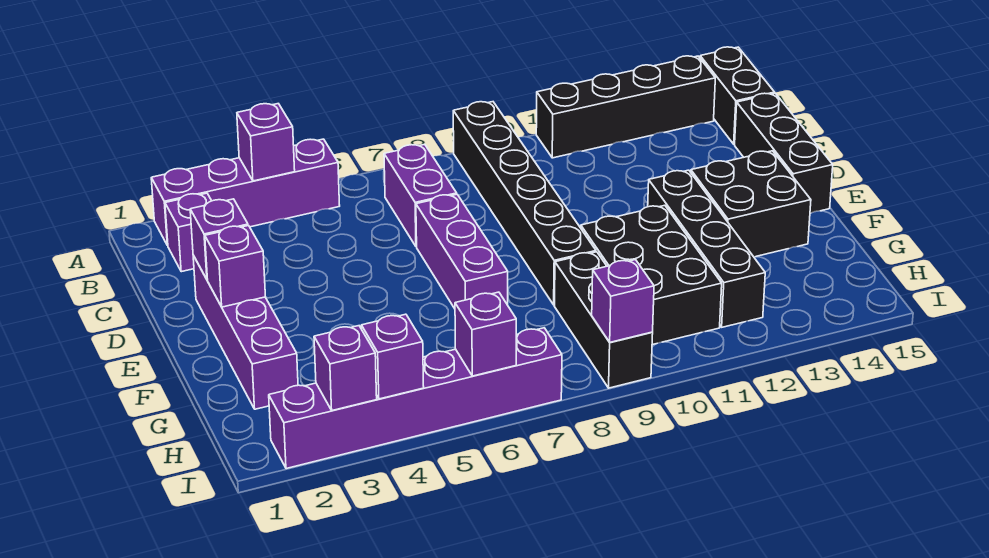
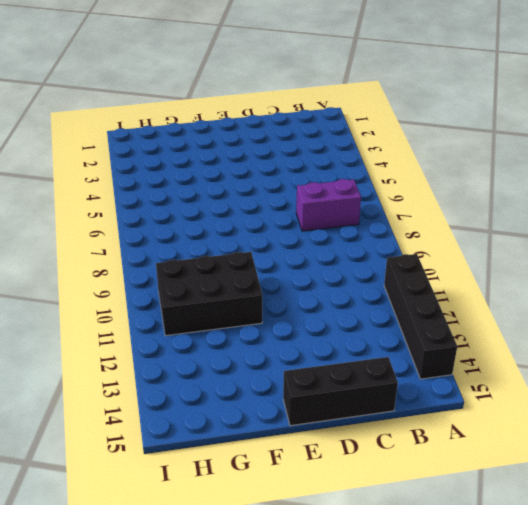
none -> purple 1x4 brick [151,139,340,246]
none -> black 1x6 brick [453,102,596,305]
none -> black 1x2 brick [700,47,775,144]

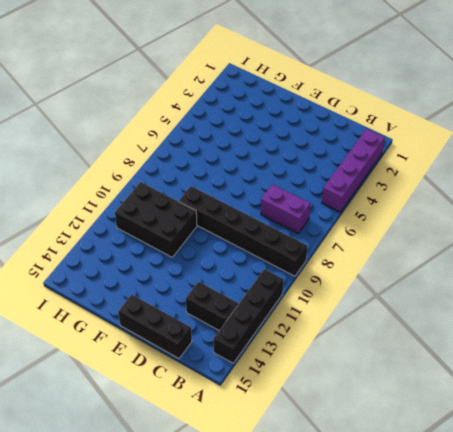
black 1x2 brick [186,282,238,330] -> black 1x2 brick moved to [700,47,775,144]
none -> purple 1x1 brick [165,193,211,272]
none -> purple 1x4 brick [193,256,298,409]
none -> purple 1x3 brick [416,194,508,309]

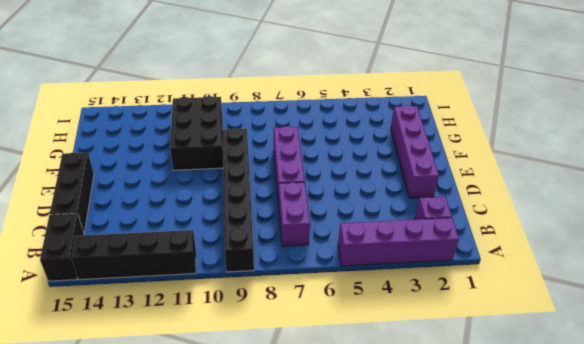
none -> black 1x4 brick [648,170,765,327]
none -> black 2x2 brick [691,151,811,257]
none -> black 1x3 brick [554,252,653,388]

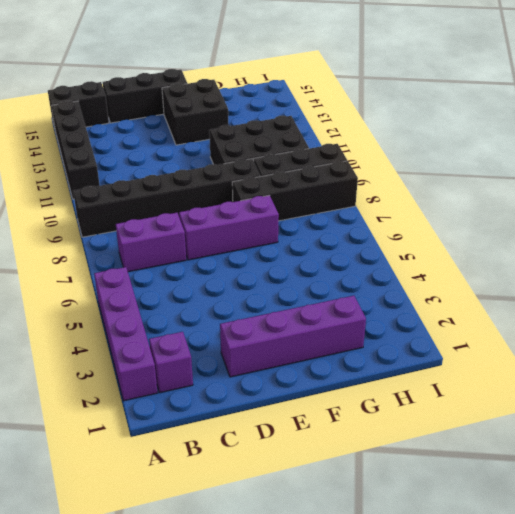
black 1x4 brick [232,161,358,221] -> black 1x4 brick moved to [648,170,765,327]
none -> purple 1x6 brick [269,328,562,469]
none -> purple 1x1 brick [237,104,295,181]
none -> purple 1x1 brick [190,199,248,280]

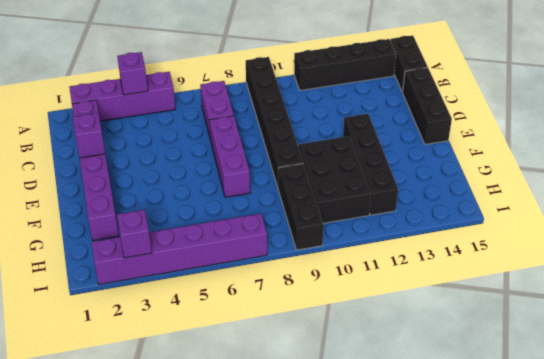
none -> black 2x2 brick [691,151,811,257]
none -> purple 1x1 brick [205,226,265,307]
none -> purple 1x1 brick [361,314,424,399]

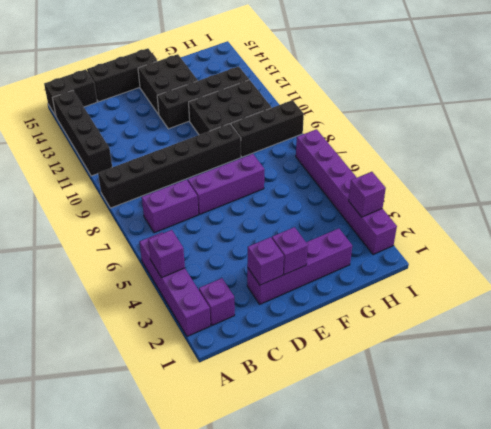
none -> purple 1x1 brick [361,314,424,399]
none -> purple 1x1 brick [455,292,516,376]
none -> purple 1x1 brick [592,260,654,342]

